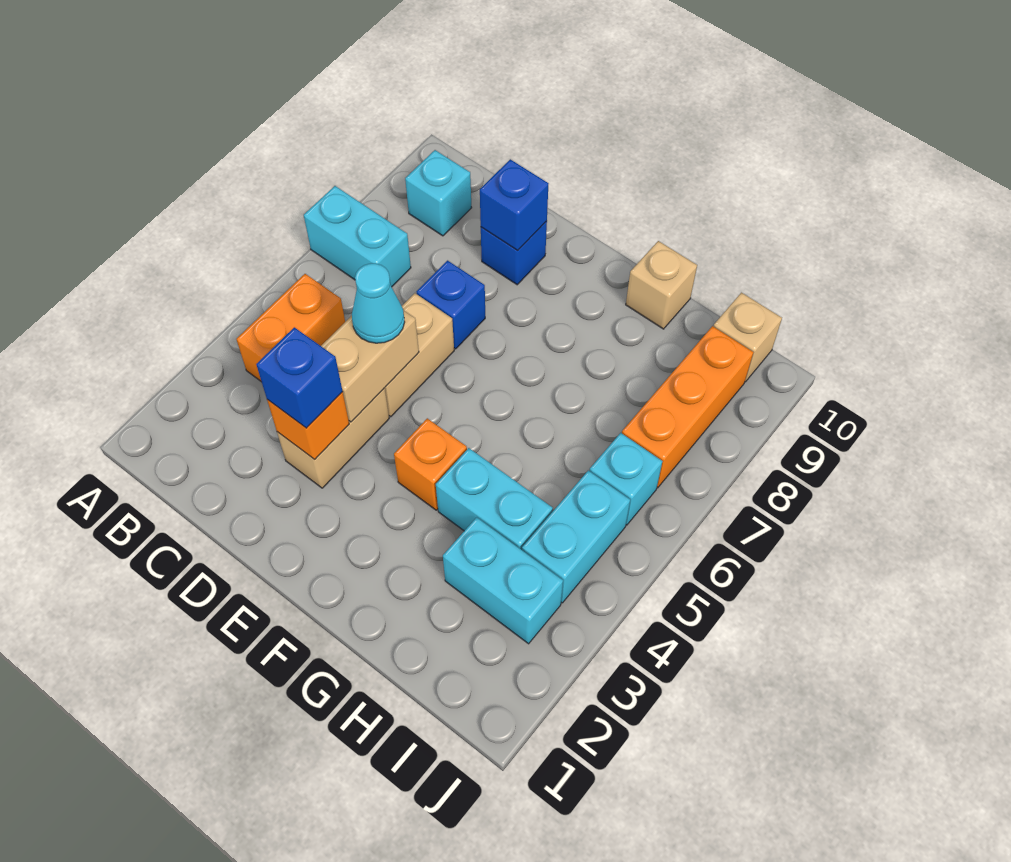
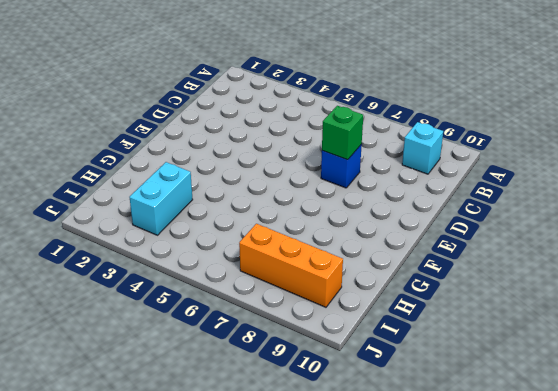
green 1x1 brick [322,106,363,160] -> none
none -> cyan 1x2 brick [304,186,411,287]
none -> orange 1x2 brick [236,274,345,382]
none -> tan 1x2 brick [277,388,389,488]

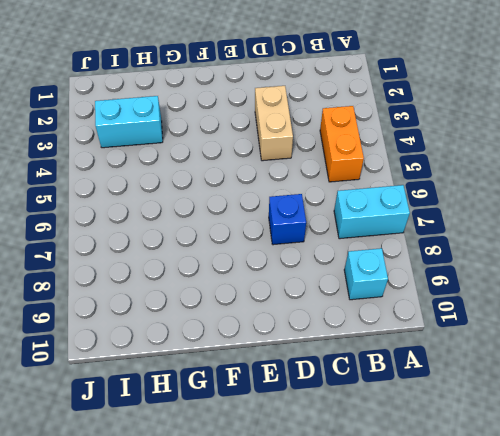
none -> tan 1x2 brick [385,293,454,417]
none -> blue 1x1 brick [481,221,547,285]
none -> orange 1x1 brick [394,418,467,510]

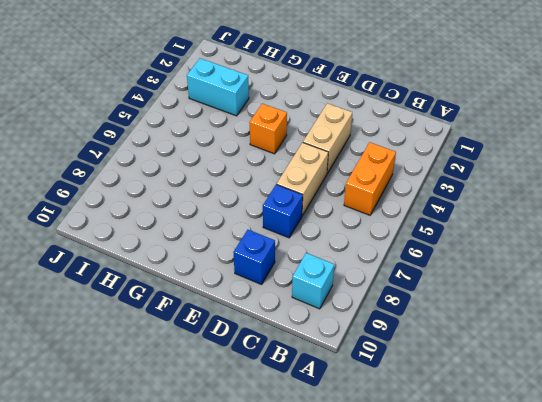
none -> cyan 1x2 brick [304,186,411,287]
none -> cyan 1x2 brick [436,448,553,550]
none -> tan 1x1 brick [626,241,697,329]

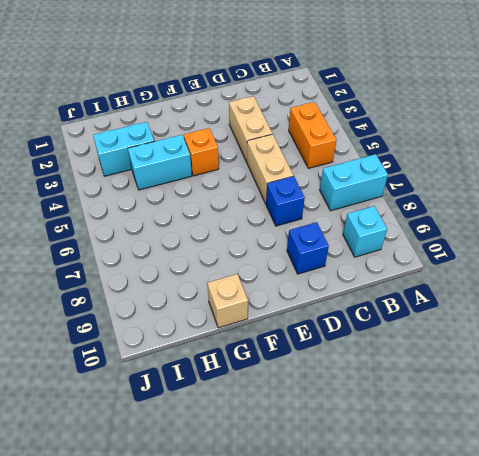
none -> cyan 1x2 brick [522,470,630,603]
none -> cyan 1x1 brick [590,433,662,525]
none -> orange 1x3 brick [622,326,753,488]

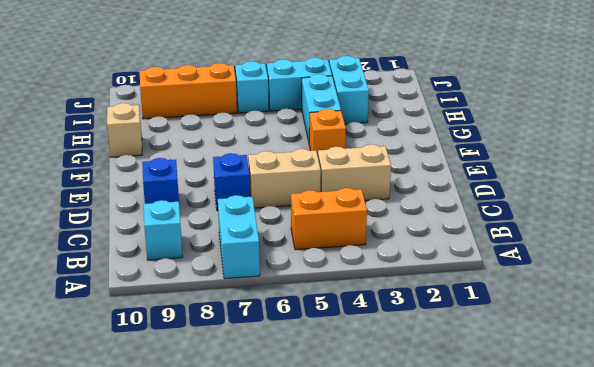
none -> tan 1x1 brick [713,293,782,382]
none -> orange 1x1 brick [267,392,349,459]
none -> tan 1x2 brick [321,310,419,422]

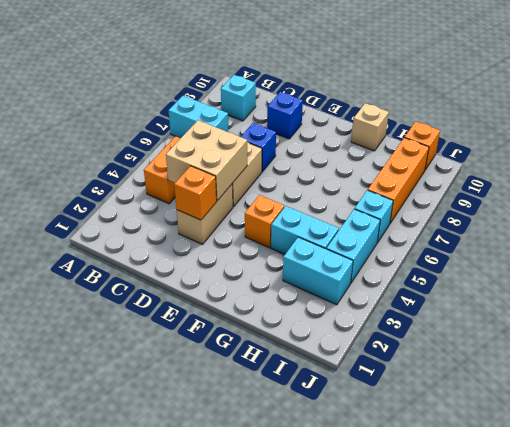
tan 2x2 brick [166,120,247,201] -> tan 1x2 brick [321,310,419,422]
orange 1x1 brick [405,122,440,170] -> tan 1x1 brick [713,293,782,382]
none -> blue 1x1 brick [480,159,548,250]
none -> blue 1x1 brick [256,327,343,428]
none -> cyan 1x1 cone [352,263,405,343]

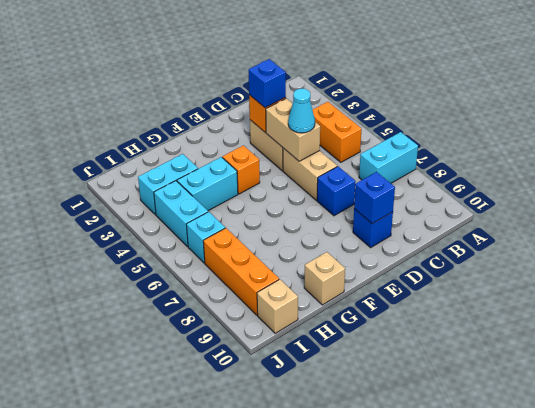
none -> cyan 1x1 brick [405,150,472,236]

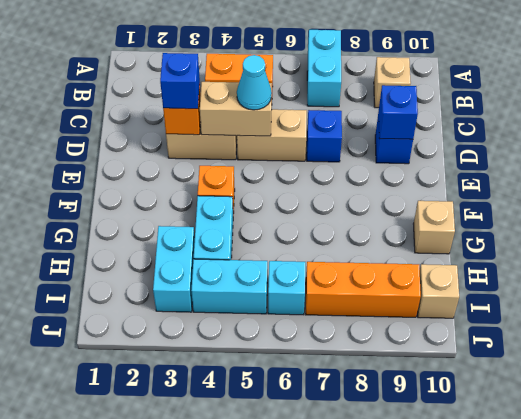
tan 1x1 brick [374,57,411,108] -> cyan 1x1 brick [405,150,472,236]

